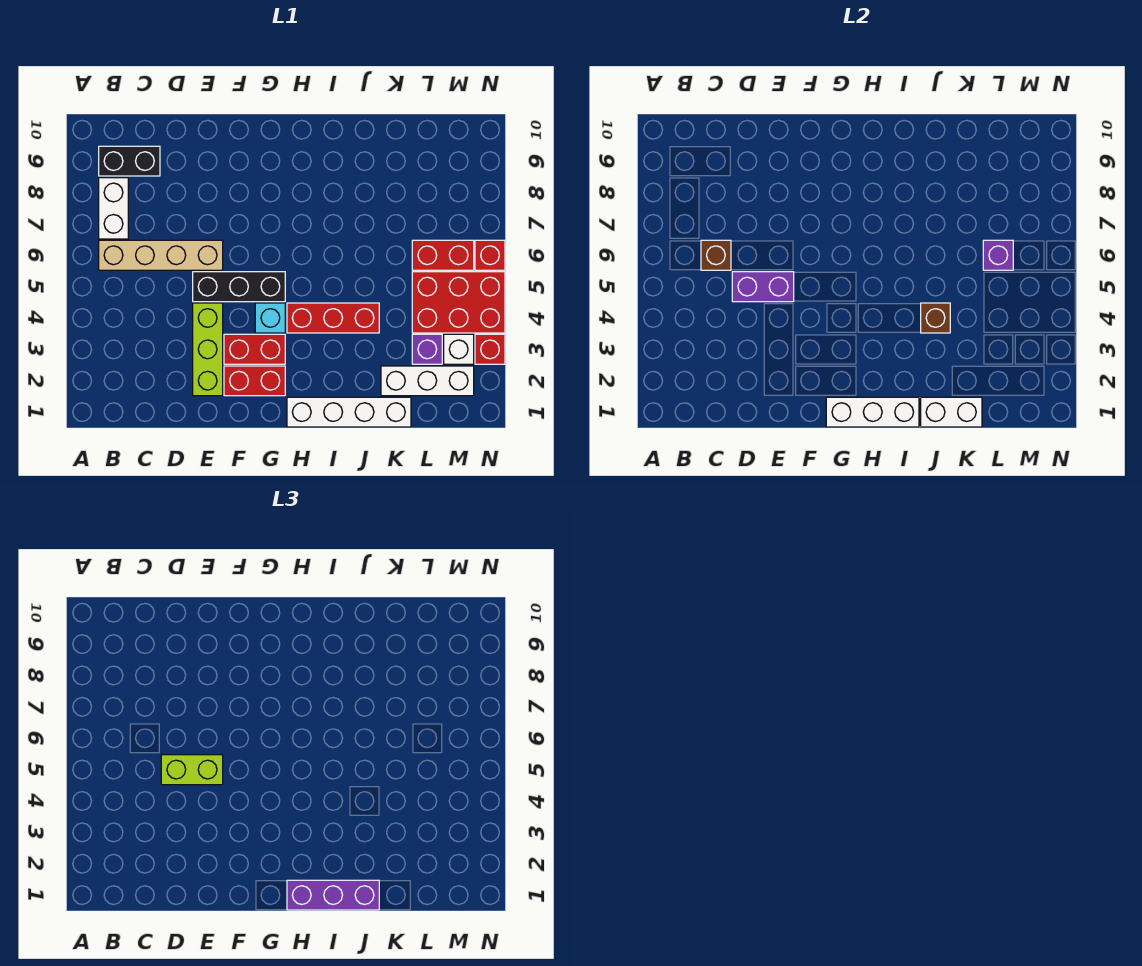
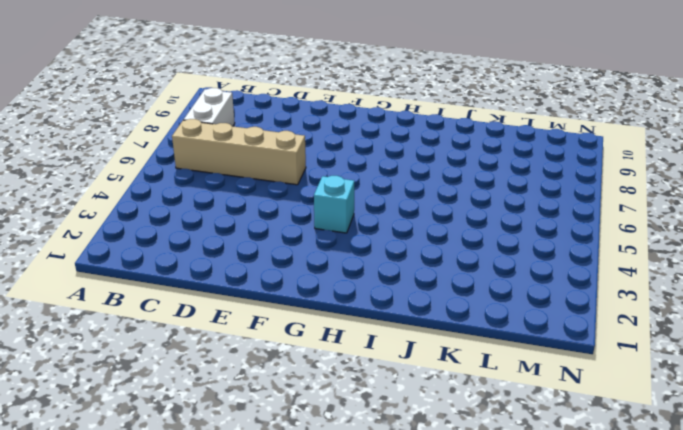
none -> black 1x2 brick [99,146,160,176]
none -> lime 1x3 brick [193,303,223,396]
none -> black 1x3 brick [193,272,285,302]

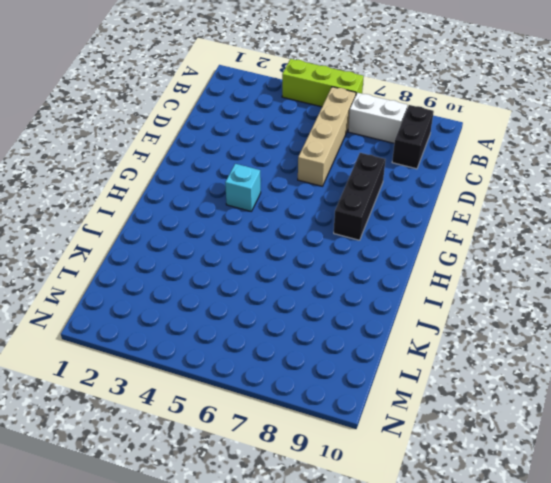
lime 1x3 brick [282,59,364,107] -> lime 1x3 brick moved to [193,303,223,396]
black 1x3 brick [334,153,386,240] -> black 1x3 brick moved to [193,272,285,302]
none -> red 1x2 brick [224,366,285,396]
none -> red 1x2 brick [224,334,285,364]
none -> white 1x4 brick [287,397,411,427]

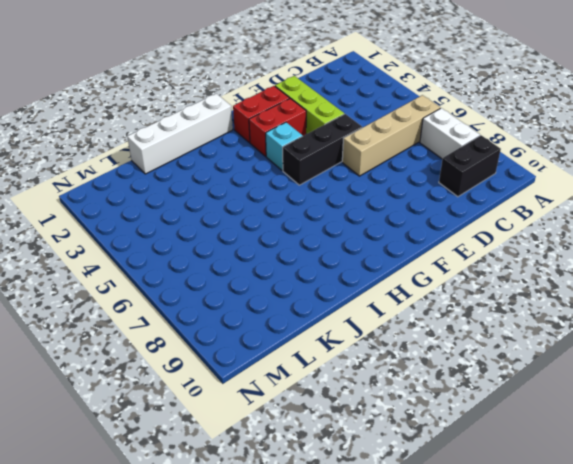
none -> red 1x3 brick [287,303,379,333]
none -> white 1x3 brick [381,366,474,396]
none -> purple 1x1 brick [412,334,442,364]

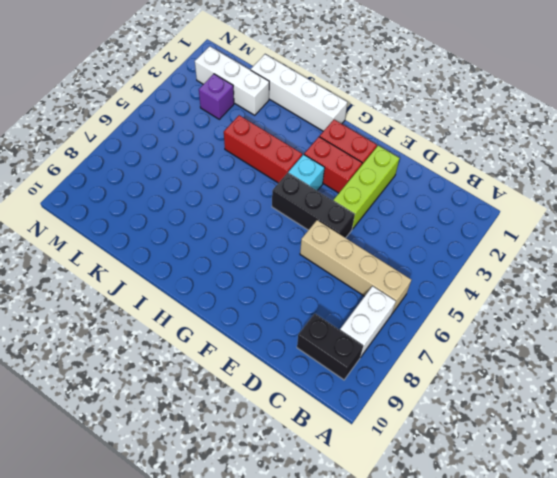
none -> red 2x3 brick [412,272,505,333]
none -> red 1x2 brick [412,240,474,270]
none -> white 1x1 brick [444,334,474,364]

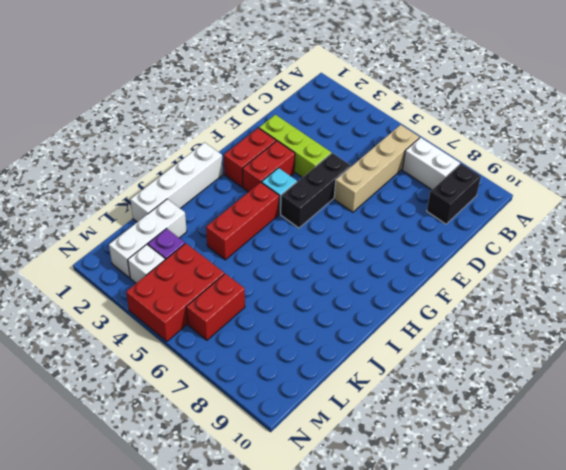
none -> red 1x1 brick [475,334,505,364]
none -> red 1x1 brick [475,240,505,270]
none -> brown 1x1 brick [701,240,731,270]

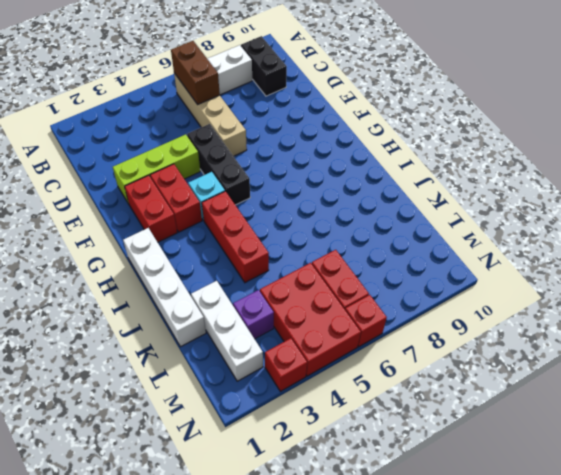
brown 1x2 brick [171,41,220,104] -> brown 1x1 brick [701,240,731,270]
none -> white 1x1 brick [444,334,474,364]
none -> purple 1x2 brick [732,272,794,302]
none -> white 1x3 brick [826,397,919,427]

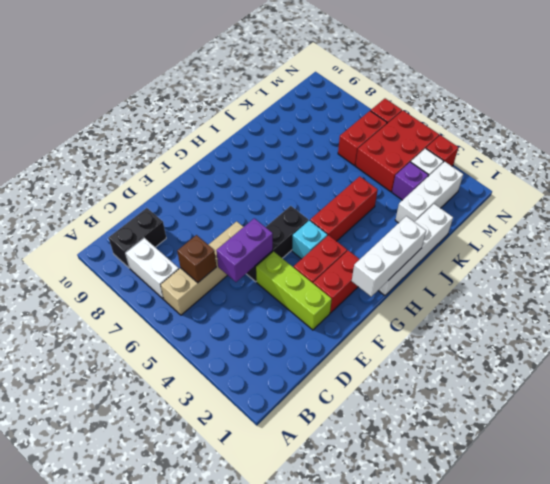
none -> white 1x2 brick [921,397,982,427]
none -> brown 1x1 brick [921,303,950,333]
none -> purple 1x1 brick [983,240,1013,270]

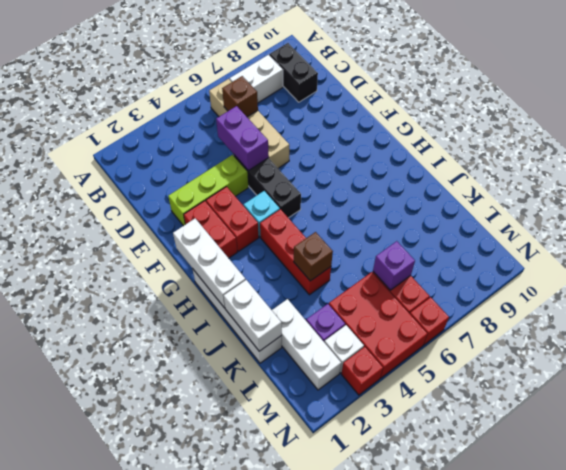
none -> lime 1x2 brick [161,755,223,785]
none -> purple 1x3 brick [287,880,379,910]

